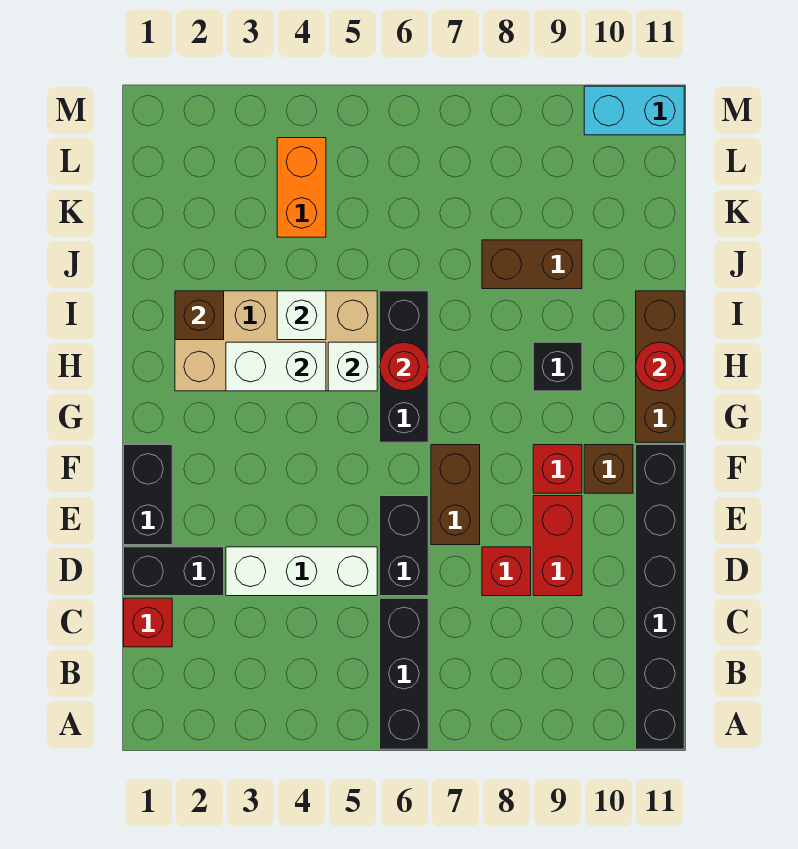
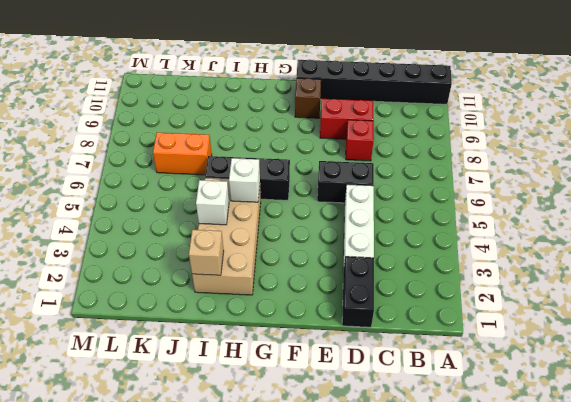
tan 1x1 brick [189,230,224,275] -> brown 1x1 brick [175,291,224,340]
orange 1x2 brick [153,133,212,175] -> orange 1x2 brick moved to [277,138,326,237]
none -> black 1x3 brick [380,598,428,749]
none -> red 1x1 brick [124,598,172,647]
none -> black 1x2 brick [124,445,172,545]

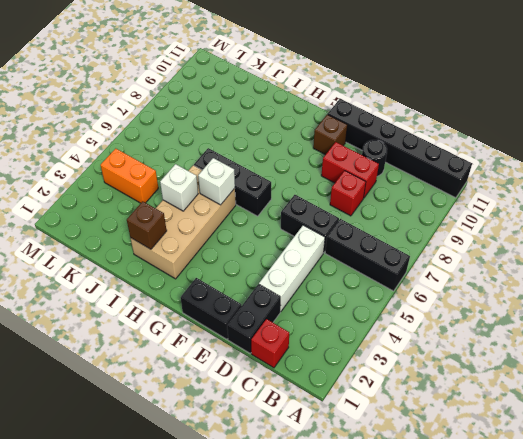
black 1x1 round brick [362,140,387,176] -> none
none -> brown 1x2 brick [431,445,480,545]
none -> red 1x1 brick [533,445,582,493]
none -> brown 1x3 brick [636,291,684,442]

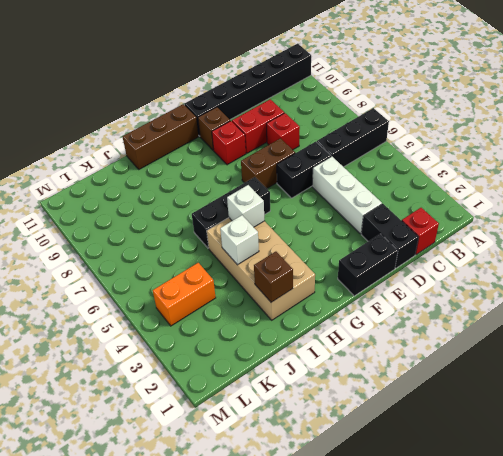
none -> black 1x1 brick [533,342,582,391]
none -> brown 1x2 brick [482,240,582,289]
none -> cyan 1x2 brick [584,86,684,135]

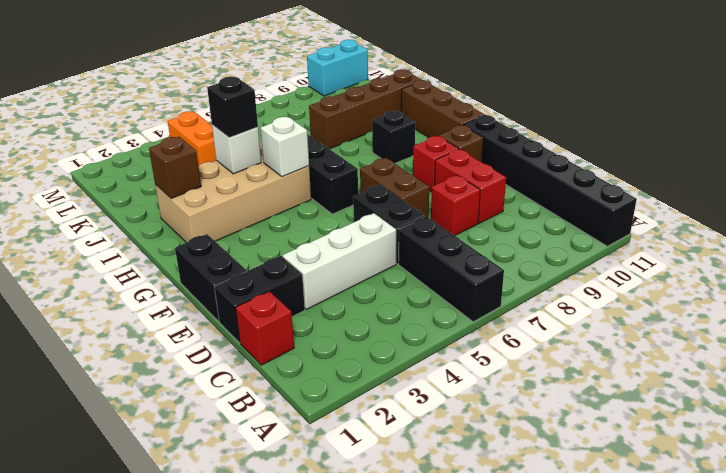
black 1x1 brick [207,76,258,138] -> none
brown 1x4 brick [309,69,422,149] -> brown 1x2 brick [482,240,582,289]
none -> white 1x2 brick [226,342,326,391]
none -> red 1x1 round brick [380,342,428,391]
none -> red 1x1 round brick [636,342,684,391]

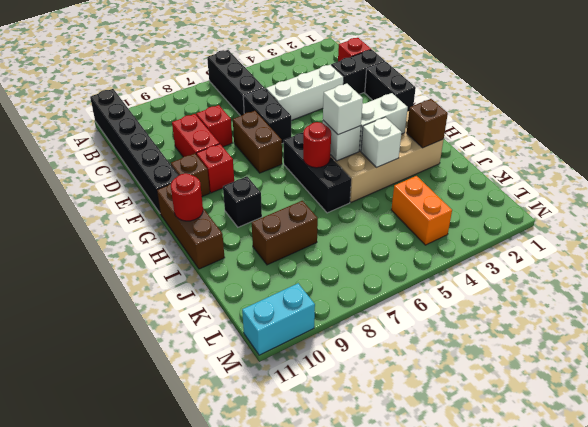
white 1x1 brick [323,84,363,135] -> none

